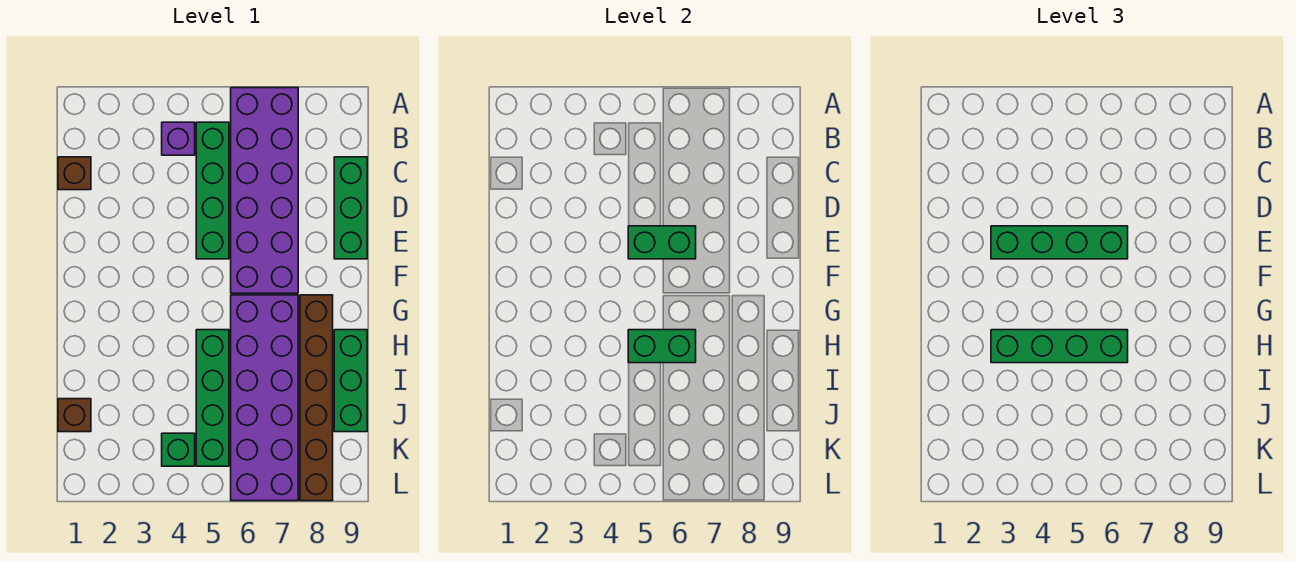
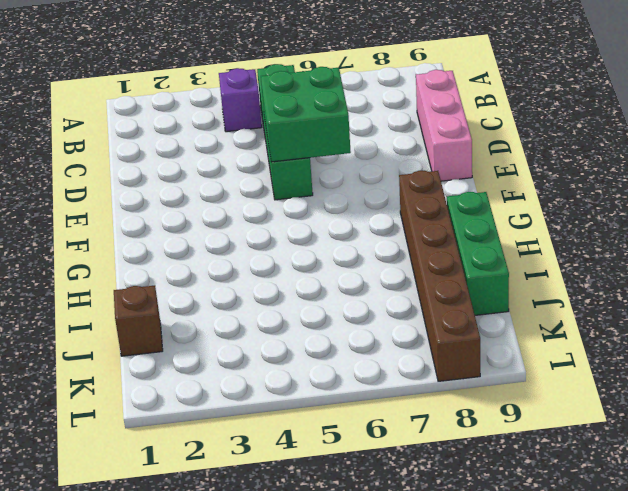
pink 1x3 brick [416,70,472,181] -> green 1x3 brick [334,157,367,259]
green 2x2 brick [261,67,351,162] -> green 1x2 brick [628,226,696,259]
none -> purple 2x6 brick [231,88,298,293]
none -> brown 1x1 brick [58,157,91,190]
none -> purple 2x6 brick [231,295,298,501]

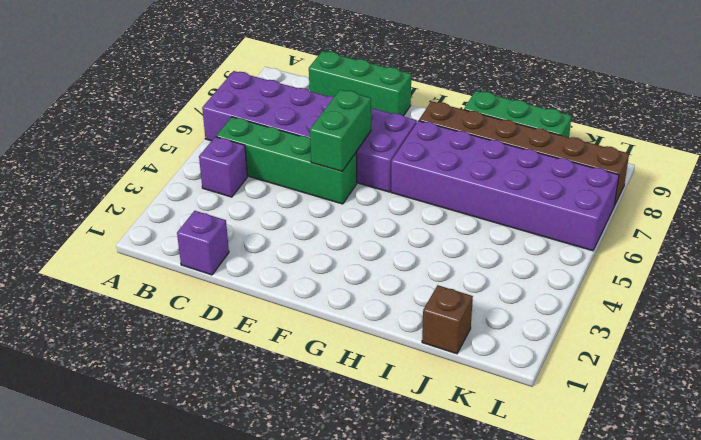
purple 1x1 brick [177,211,229,275] -> brown 1x1 brick [58,157,91,190]
none -> green 1x4 brick [196,330,229,466]
none -> green 1x1 brick [162,433,195,466]
none -> green 1x2 brick [628,330,696,363]

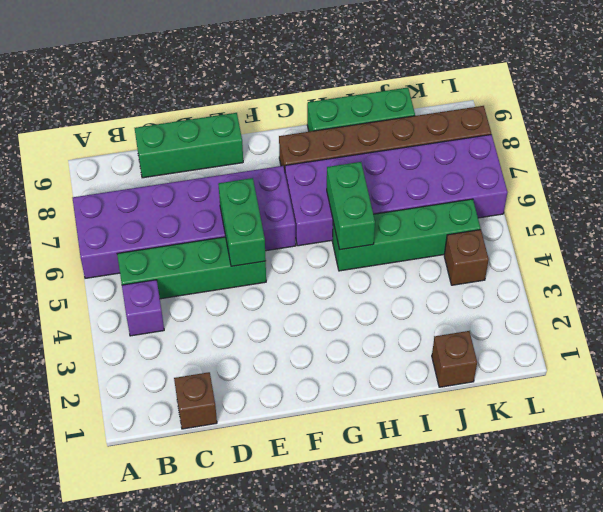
brown 1x1 brick [444,230,489,285] -> green 1x1 brick [162,433,195,466]
none -> green 1x4 brick [991,226,1128,259]
none -> green 1x4 brick [991,330,1128,363]

